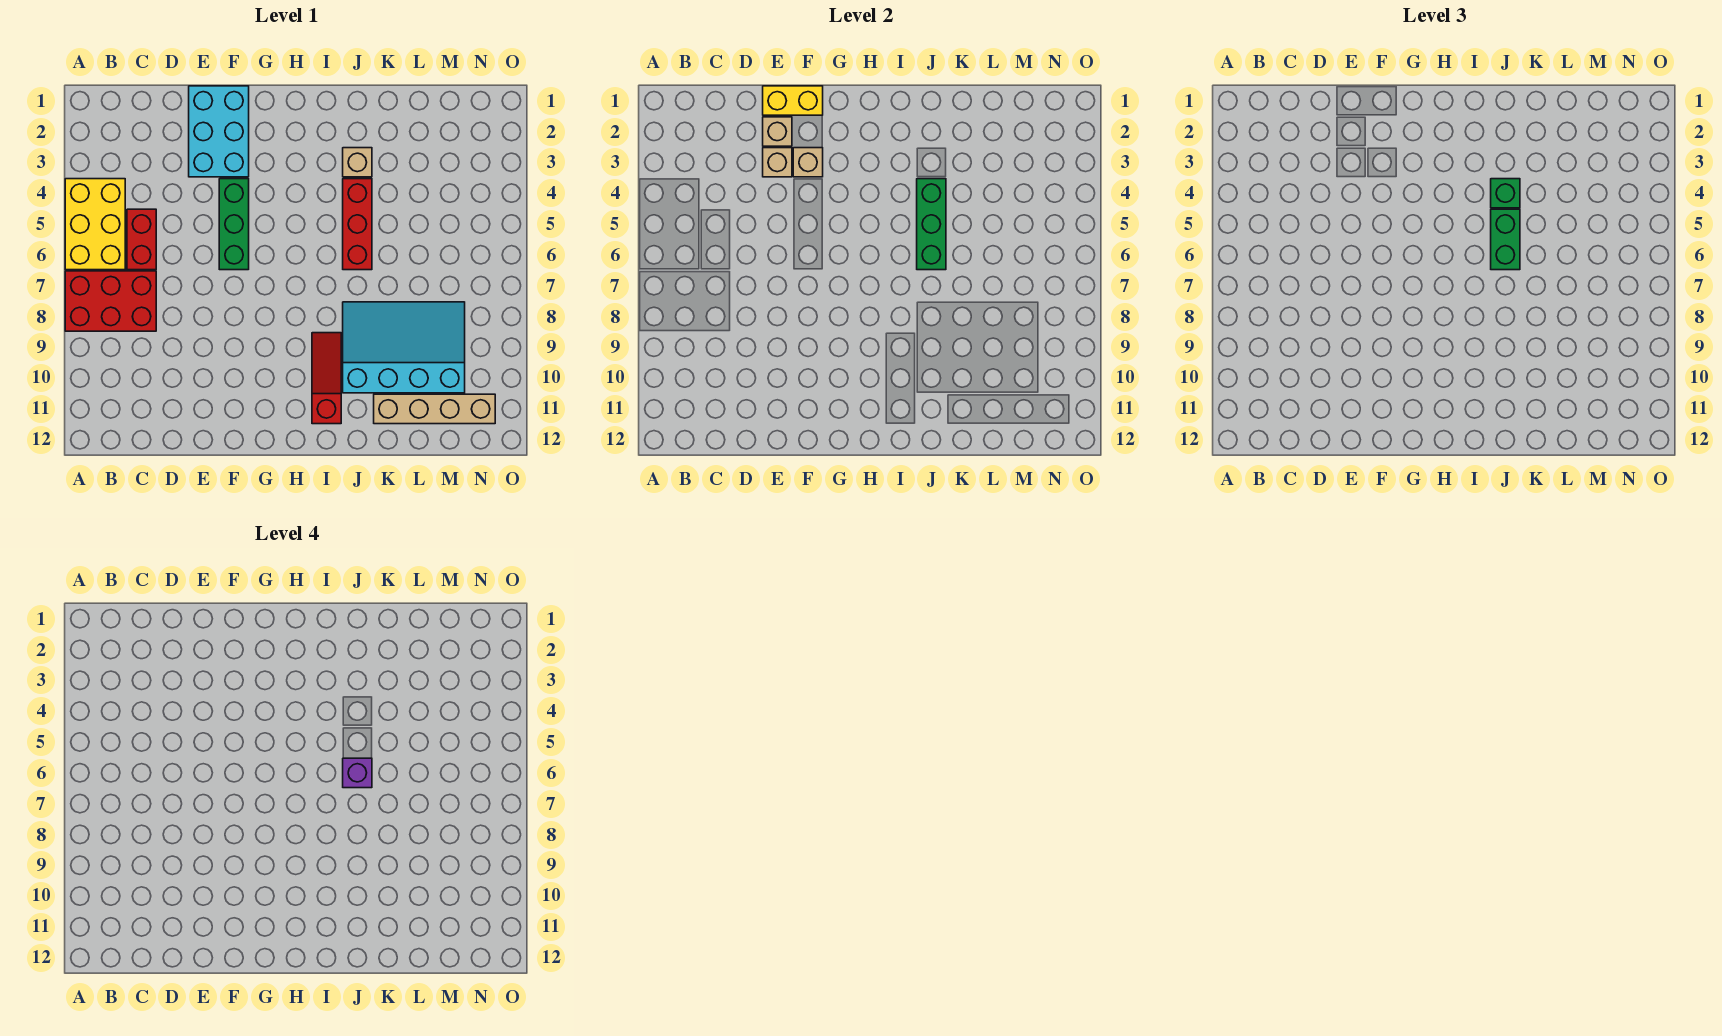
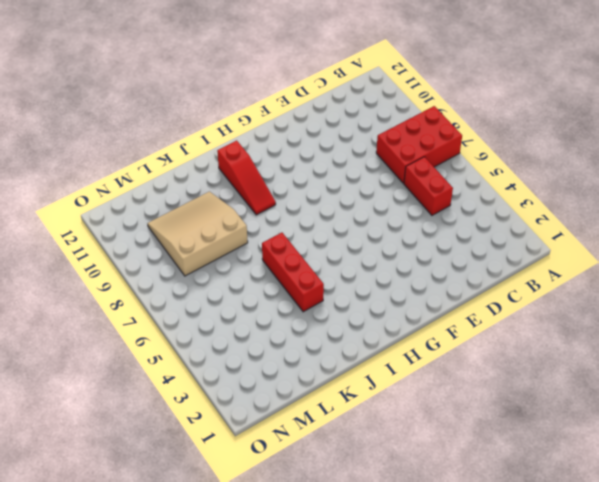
tan 3x3 slope [148,192,248,276] -> cyan 3x4 slope [343,302,465,393]
none -> yellow 2x3 brick [65,179,125,270]
none -> cyan 2x3 brick [189,86,249,177]
none -> green 1x3 brick [219,179,249,270]

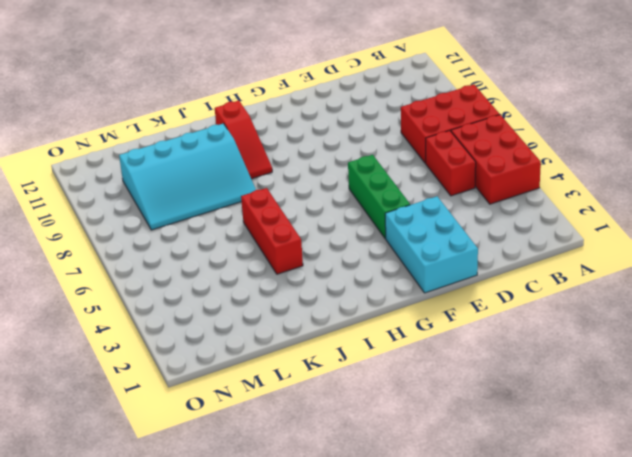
red 2x3 brick [451,115,541,204] -> yellow 2x3 brick [65,179,125,270]
none -> tan 1x1 brick [343,148,372,177]
none -> tan 1x4 brick [374,394,495,424]
none -> yellow 1x2 brick [763,86,823,115]

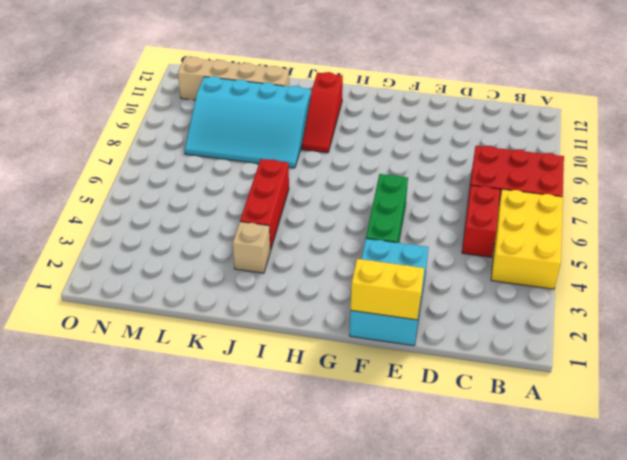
none -> tan 1x1 brick [763,117,792,146]
none -> tan 1x1 brick [763,148,792,177]
none -> tan 1x1 brick [793,148,823,177]

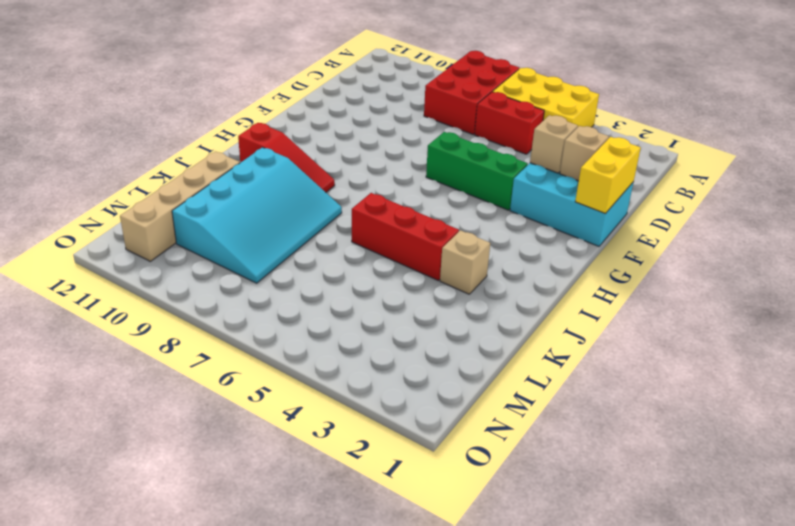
none -> tan 1x1 brick [793,148,823,177]
none -> green 1x3 brick [917,179,946,270]
none -> green 1x1 brick [1491,179,1520,208]

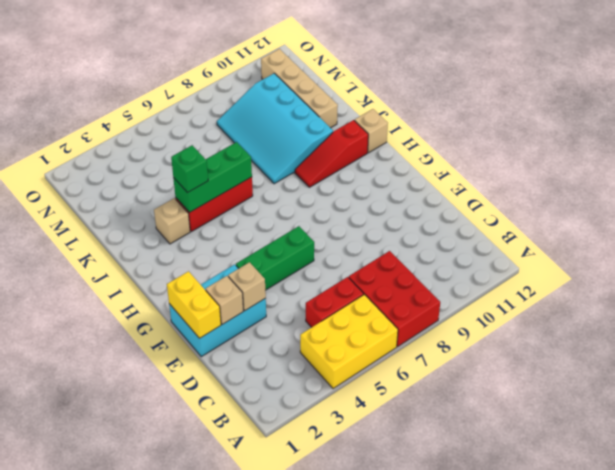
tan 1x1 brick [354,109,388,153] -> tan 1x1 brick moved to [793,148,823,177]
none -> green 1x2 brick [1491,209,1520,270]
none -> purple 1x1 brick [343,758,372,788]

